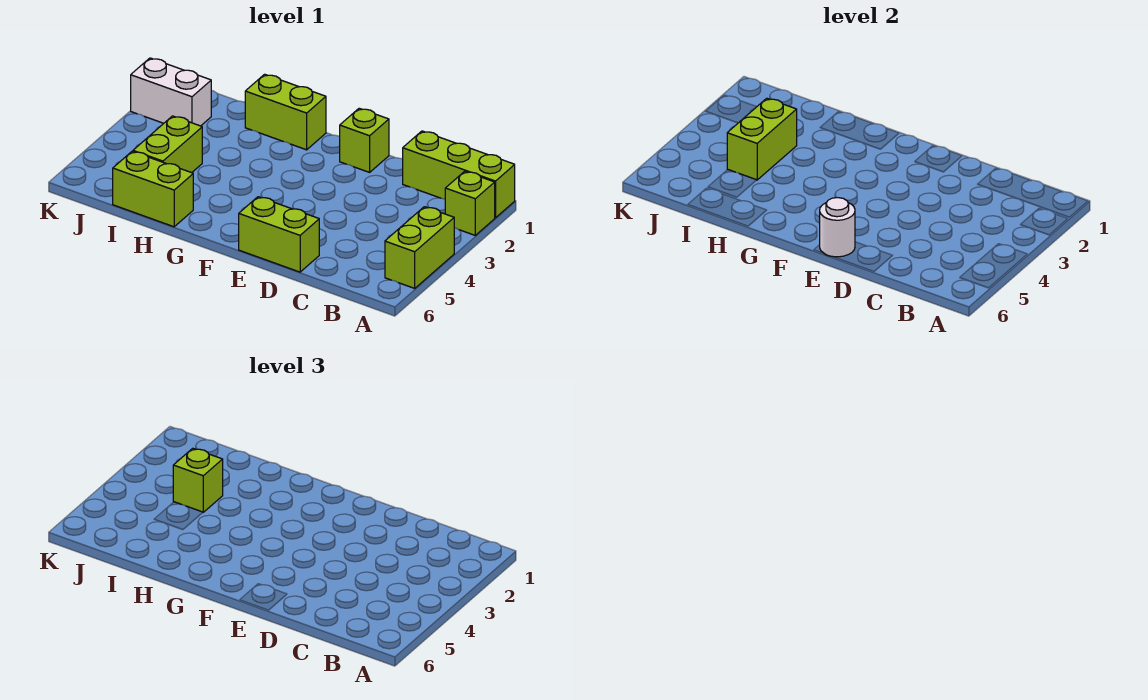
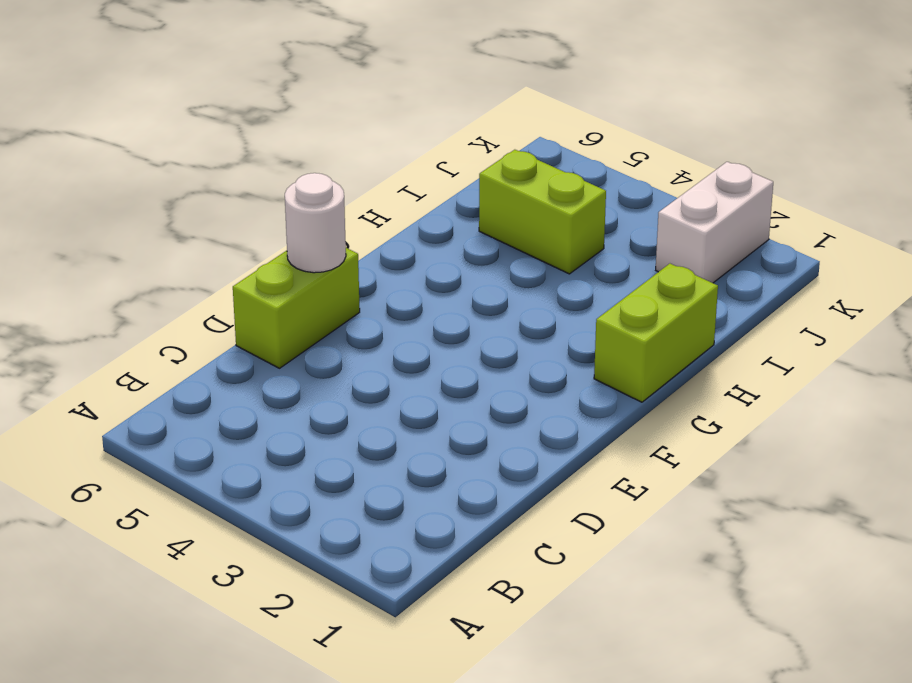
none -> lime 1x3 brick [403,131,515,218]
none -> lime 1x1 brick [445,171,495,235]
none -> lime 1x2 brick [385,207,454,288]

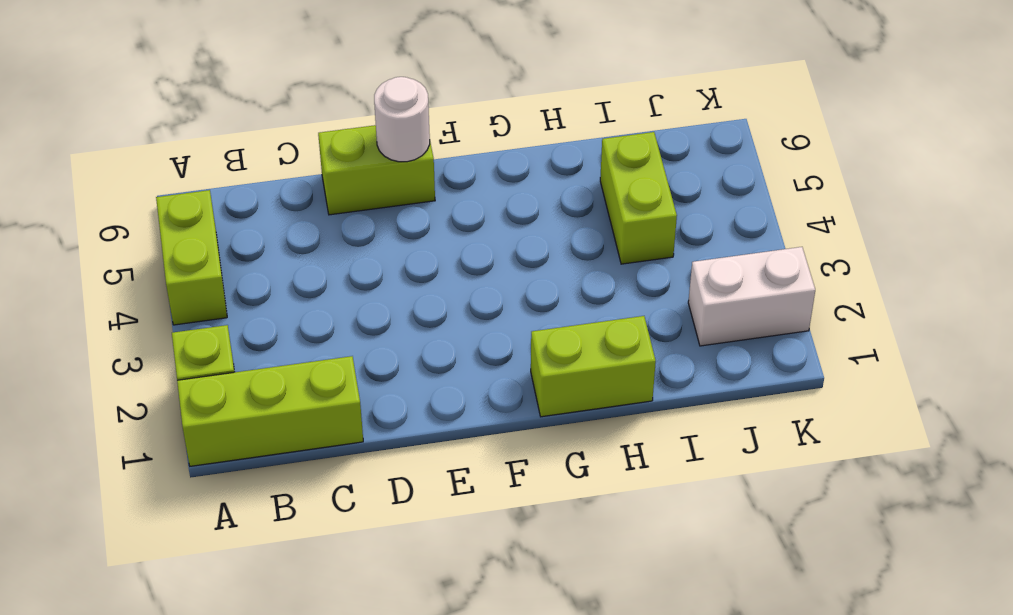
none -> lime 1x1 brick [340,108,389,172]
none -> lime 1x2 brick [113,151,193,227]
none -> lime 1x2 brick [727,98,797,180]

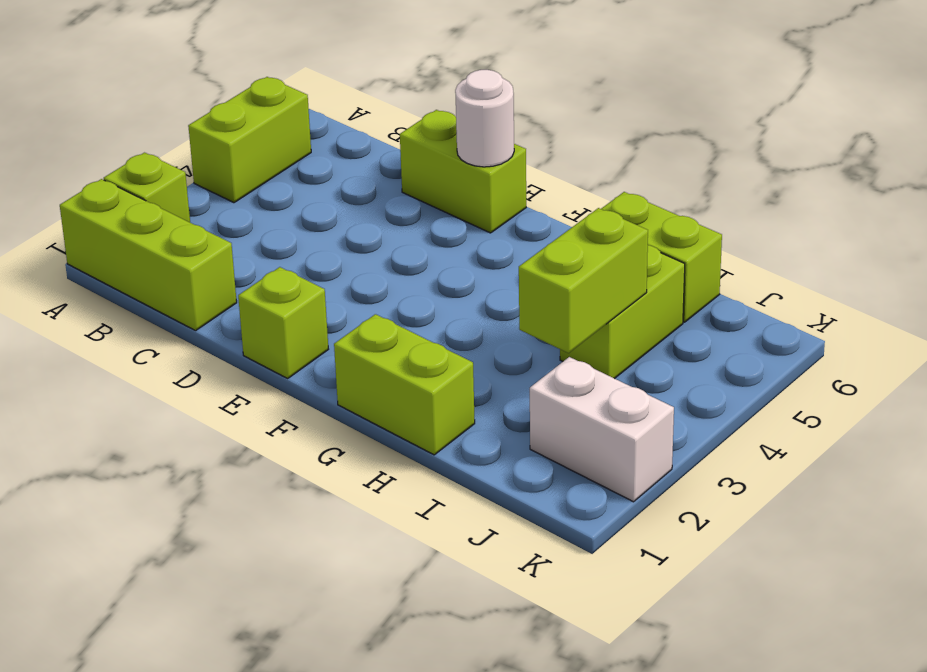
none -> lime 1x1 brick [173,448,223,512]

